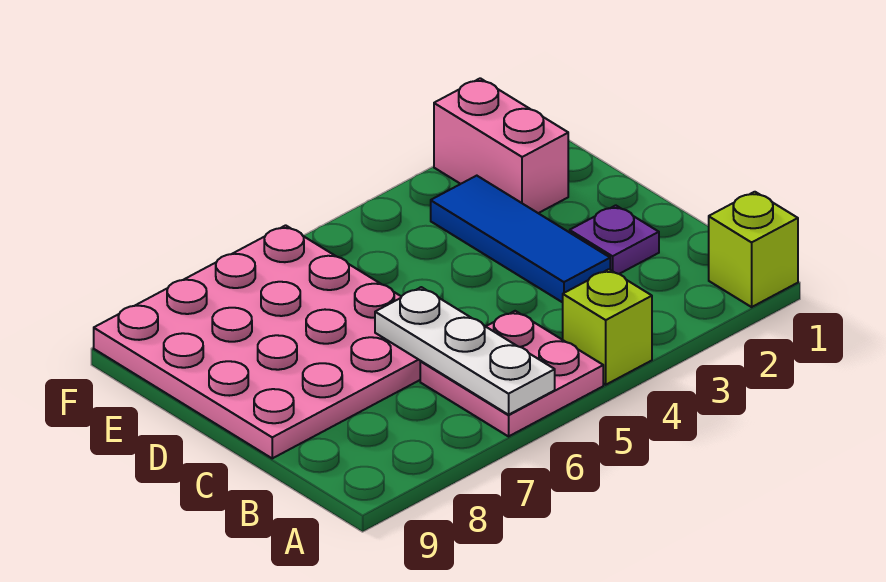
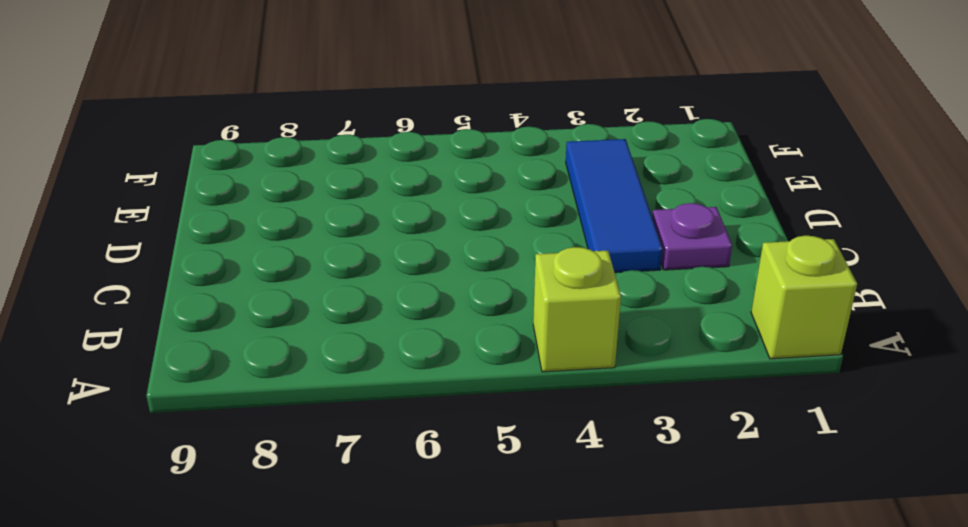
none -> pink 2x2 plate [420,311,603,436]
none -> pink 4x4 plate [94,225,420,458]

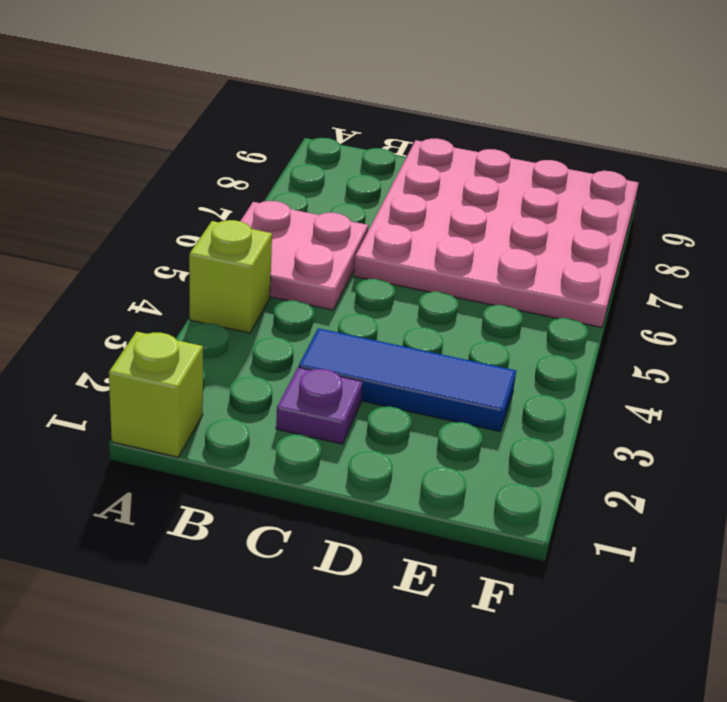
none -> pink 1x2 brick [434,78,568,213]
none -> white 1x3 plate [375,287,555,415]

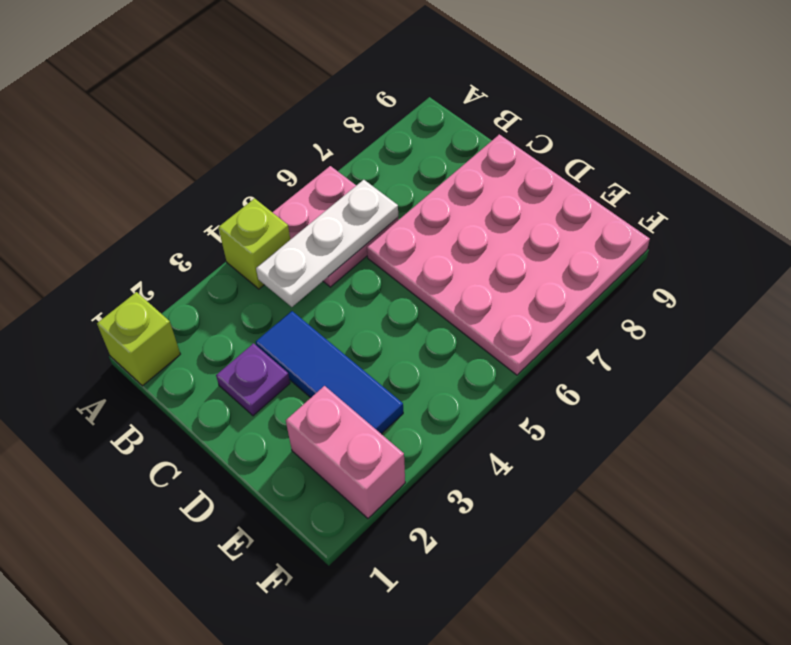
white 1x3 plate [256,180,398,307] -> white 1x3 plate turned to [375,287,555,415]

